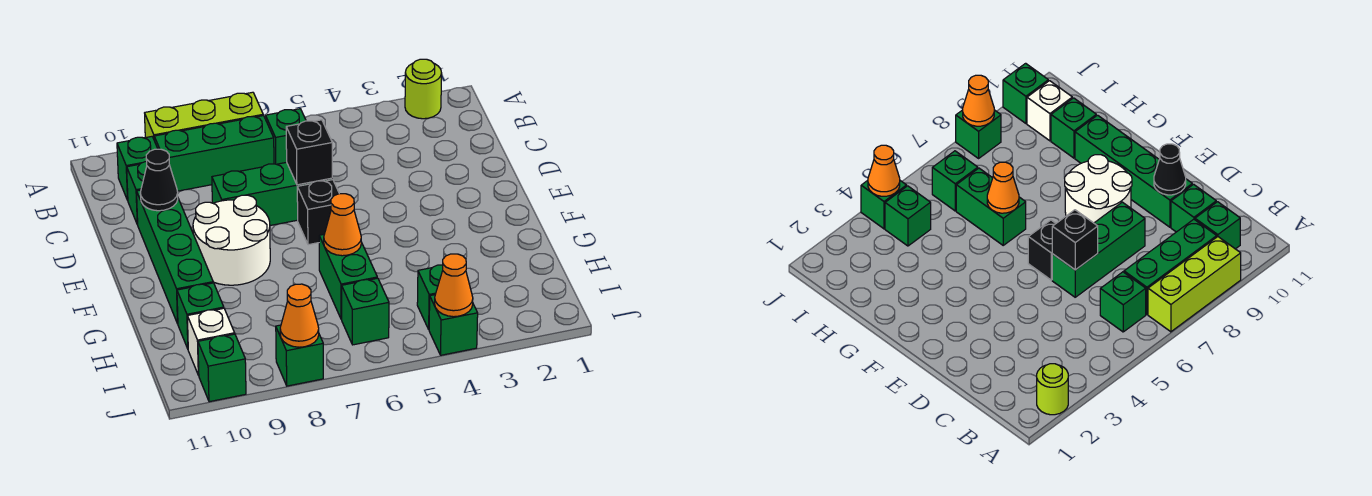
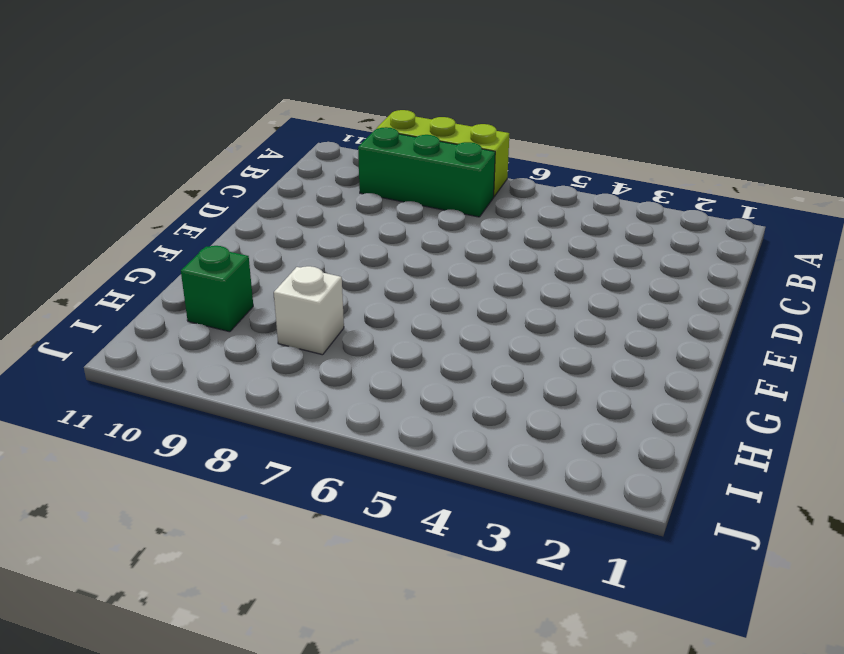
white 1x1 brick [274,266,344,355] -> white 1x1 brick moved to [187,308,235,375]
none -> lime 1x1 round brick [405,59,442,119]
none -> green 1x1 brick [266,109,306,164]
none -> green 1x1 brick [117,137,158,200]

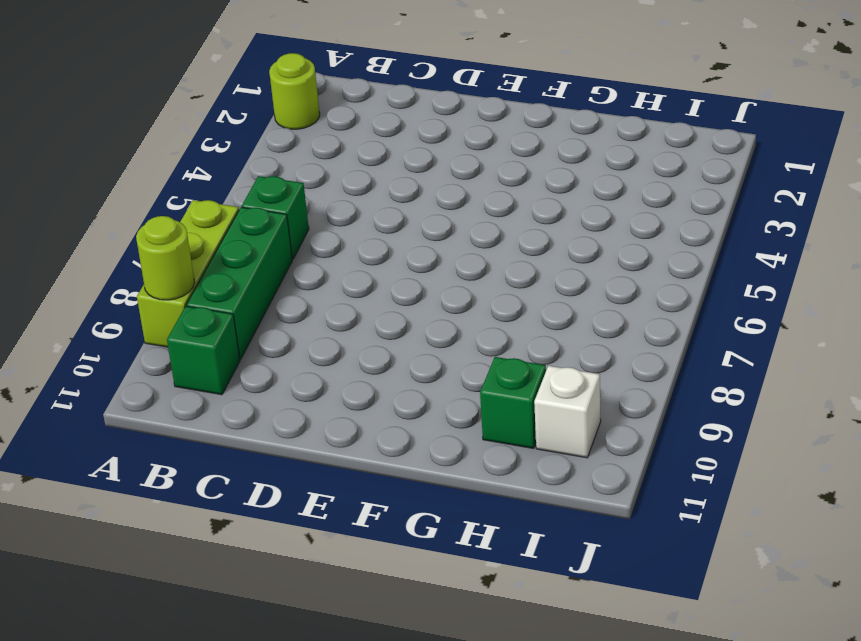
lime 1x1 round brick [136,216,195,300] -> none
none -> green 1x1 brick [127,161,147,224]
none -> green 1x3 brick [212,162,332,226]
none -> green 1x4 brick [137,190,213,324]

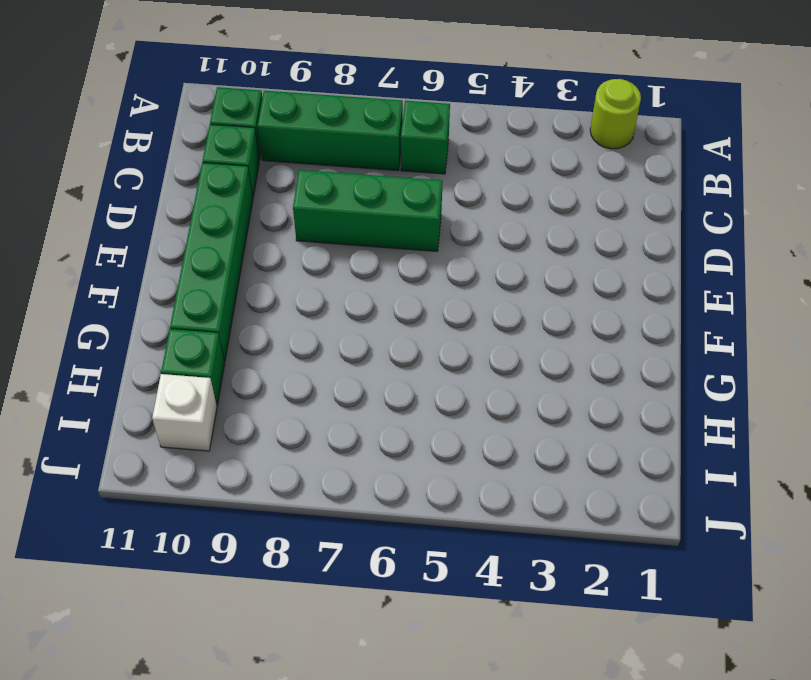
none -> lime 1x3 brick [145,92,263,139]
none -> black 1x1 brick [297,180,339,245]
none -> white 2x2 round brick [193,195,270,285]

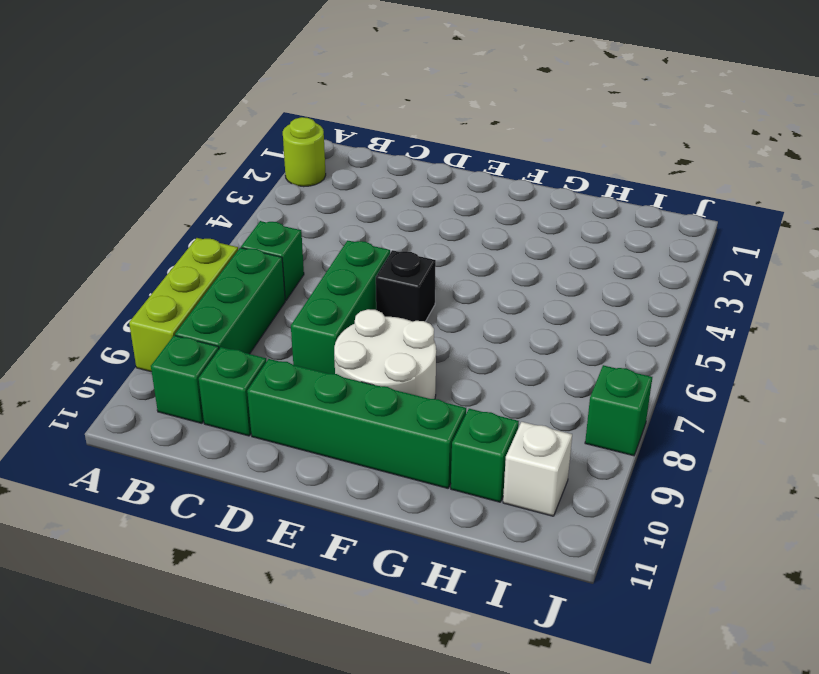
none -> green 1x2 brick [319,234,377,319]
none -> green 1x1 brick [417,265,443,329]
none -> green 1x1 brick [342,278,389,345]

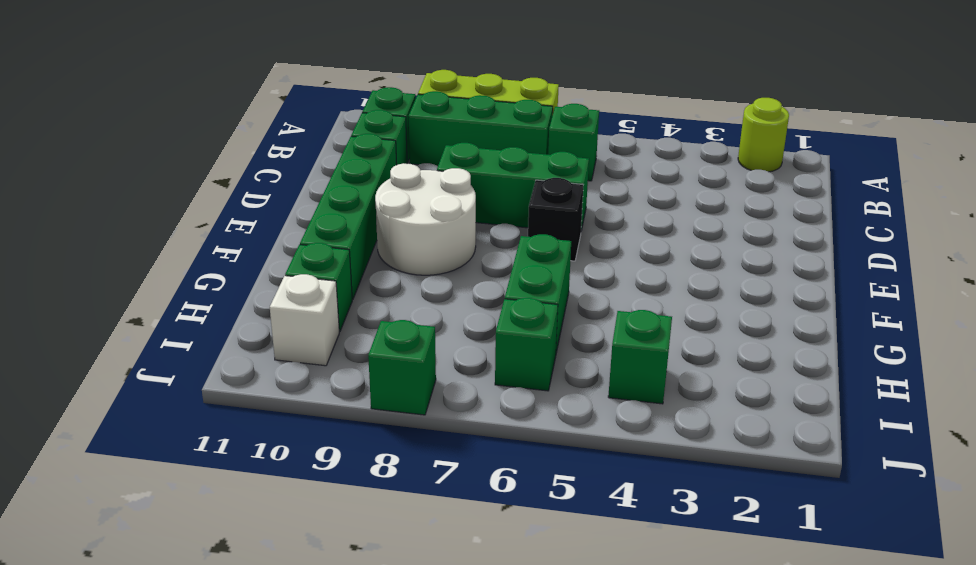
none -> green 1x1 brick [429,295,478,355]
none -> green 1x1 brick [198,334,246,402]
none -> black 1x1 brick [286,120,332,185]

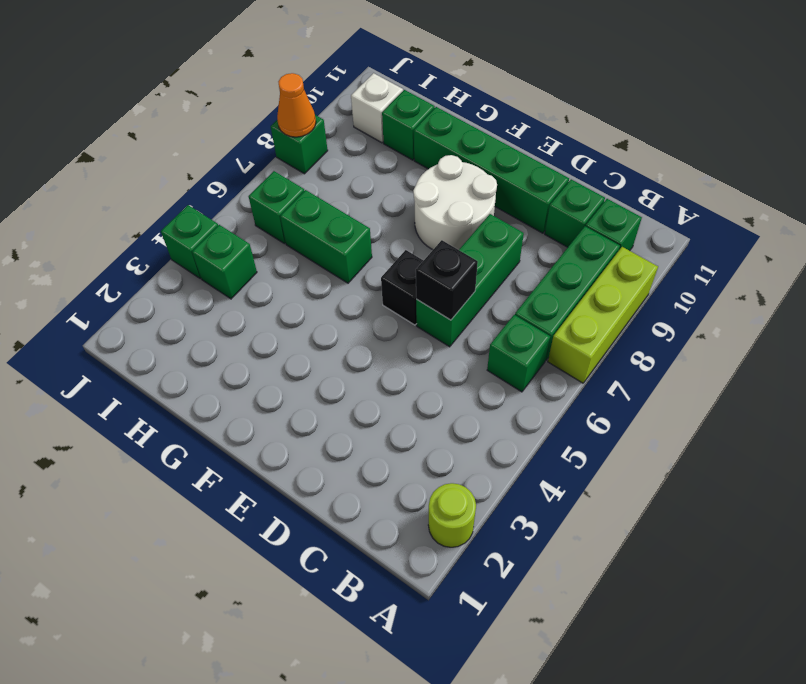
none -> green 1x1 brick [198,334,246,402]
none -> black 1x1 cone [140,149,178,211]
none -> orange 1x1 cone [324,194,361,256]

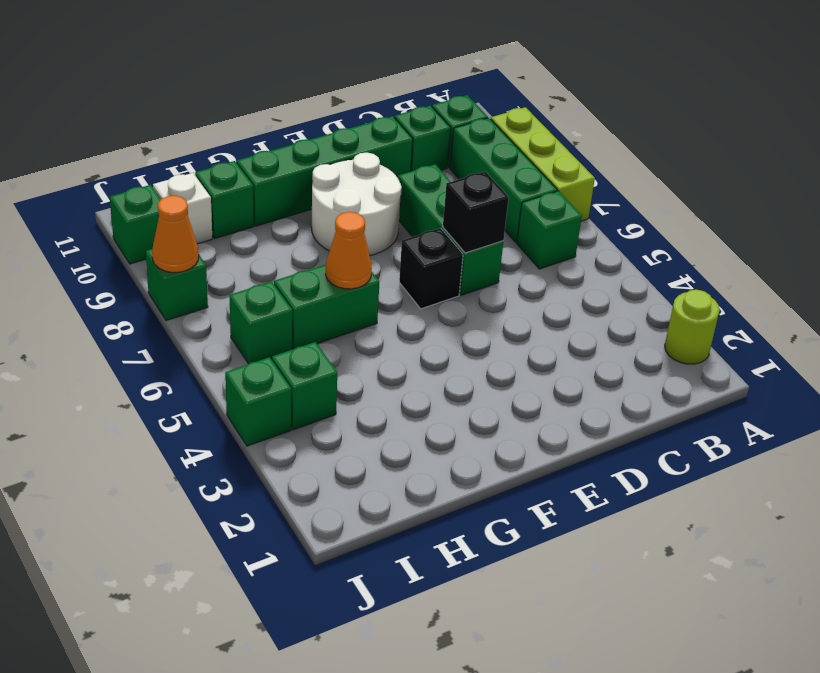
none -> black 1x1 cone [140,149,178,211]
none -> orange 1x1 cone [435,254,473,317]

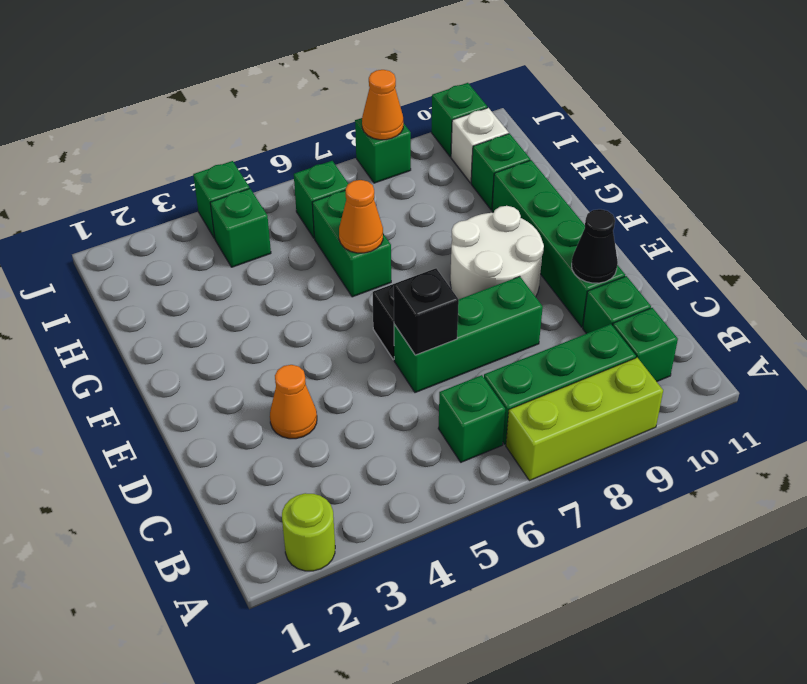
orange 1x1 cone [270,365,317,439] -> orange 1x1 cone moved to [435,254,473,317]

